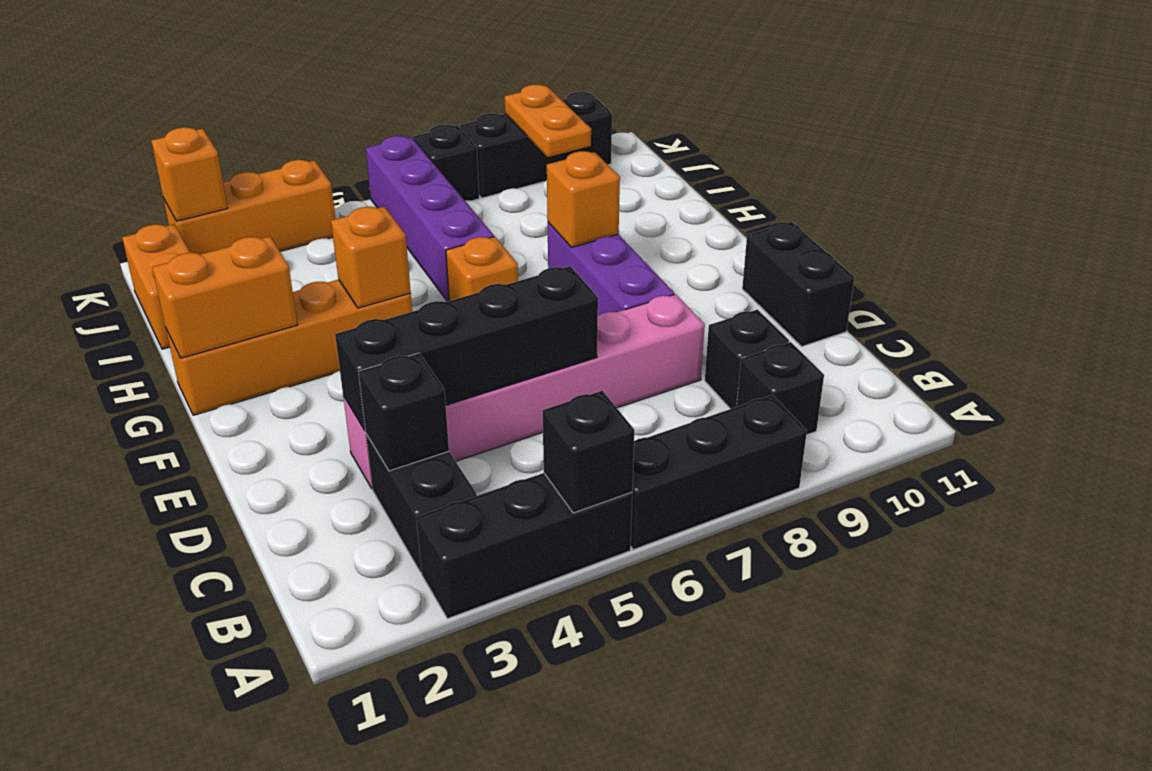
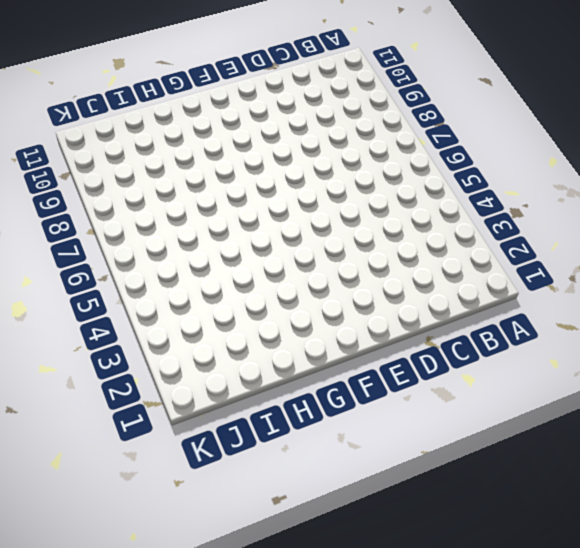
none -> black 1x3 brick [416,473,632,619]
none -> black 1x3 brick [631,395,807,550]
none -> black 1x2 brick [366,434,477,573]

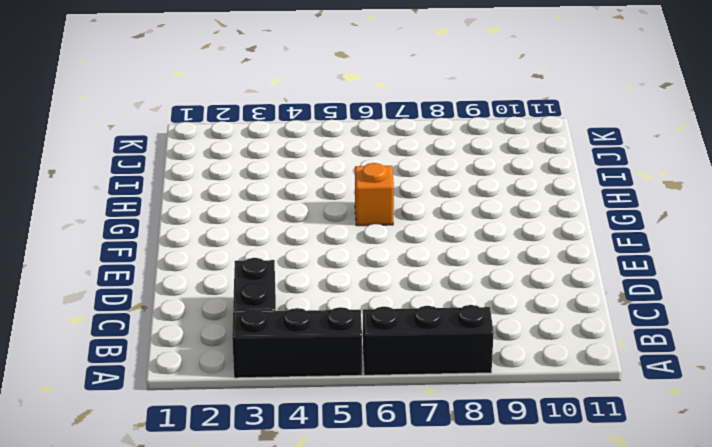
none -> black 1x1 brick [737,342,824,435]
none -> black 1x1 brick [705,310,789,409]
none -> pink 1x6 brick [343,294,705,489]

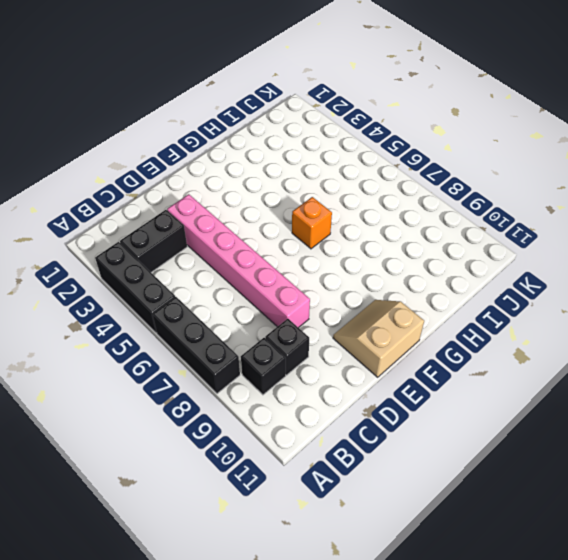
tan 2x2 slope [333,300,424,377] -> black 1x2 brick [742,222,854,346]
none -> purple 1x3 brick [548,222,674,315]
none -> orange 1x4 brick [166,280,412,415]
none -> purple 1x4 brick [366,136,494,302]

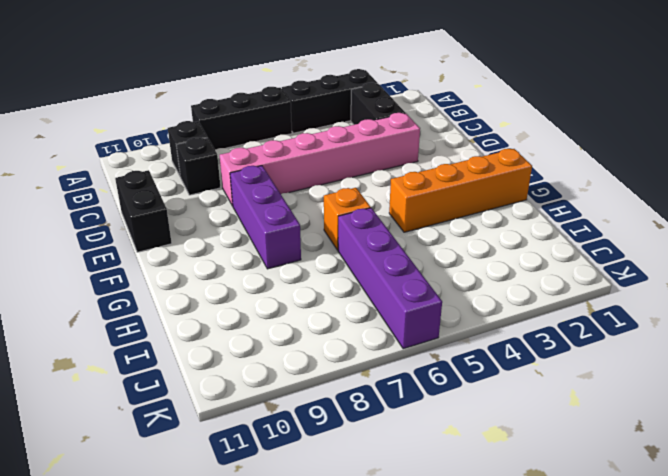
none -> orange 1x2 brick [122,224,190,349]
none -> orange 1x3 brick [163,160,336,254]
none -> black 1x1 brick [413,124,479,201]

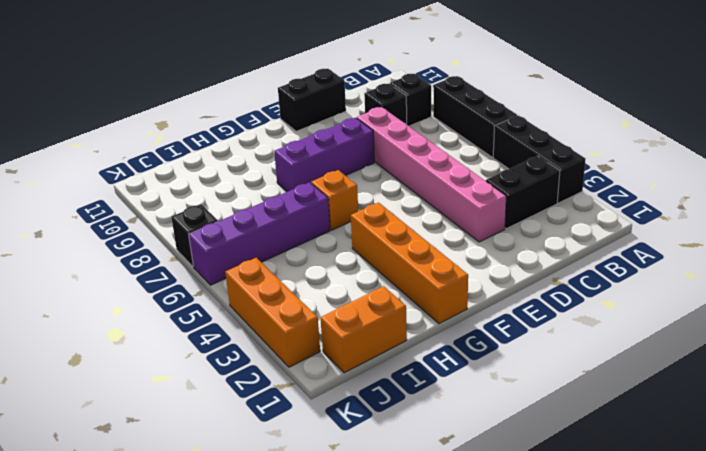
none -> black 1x3 brick [460,92,612,198]
none -> black 1x1 brick [543,391,634,513]
none -> black 1x1 brick [359,353,449,471]

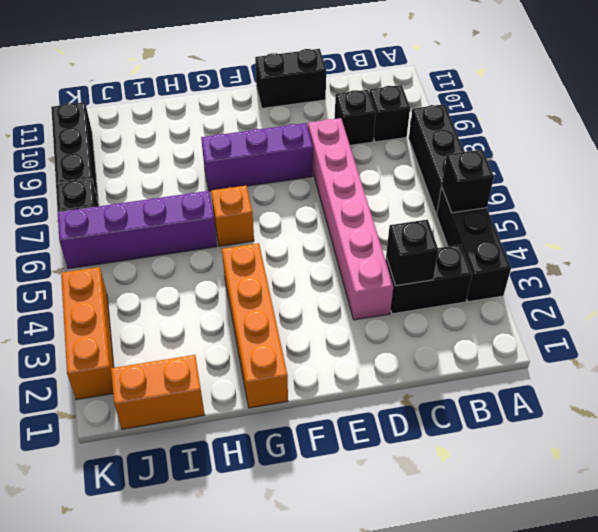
none -> black 1x4 brick [335,266,598,431]
none -> orange 1x2 brick [152,236,298,358]
none -> orange 1x1 brick [331,207,411,308]

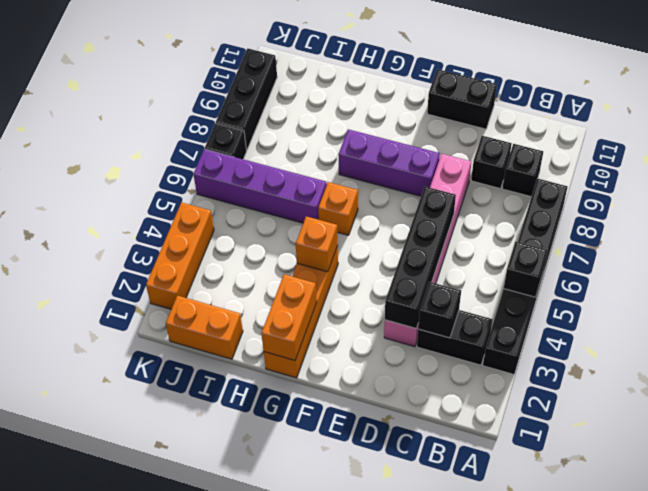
none -> orange 1x1 brick [547,151,620,247]
none -> orange 1x2 plate [504,84,591,157]
none -> orange 1x1 brick [151,127,227,221]

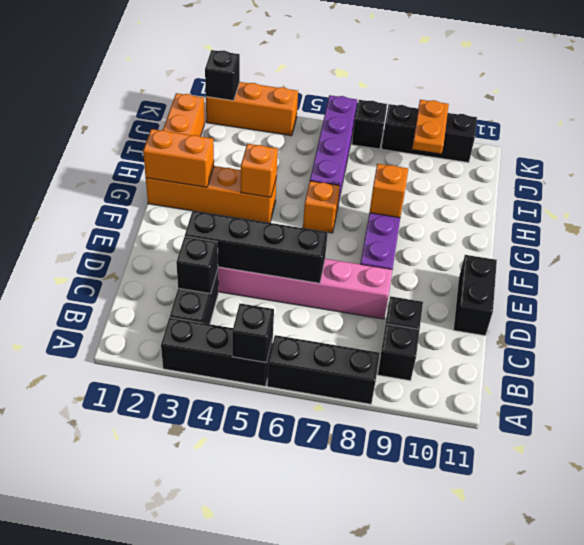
black 1x1 brick [205,50,240,101] -> orange 1x1 brick [151,127,227,221]

